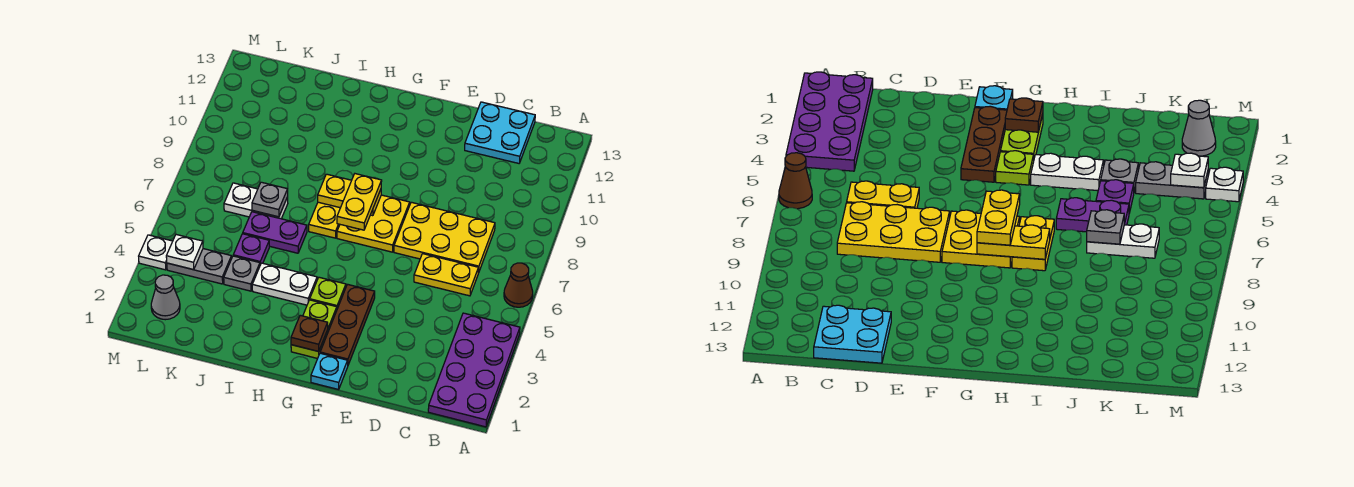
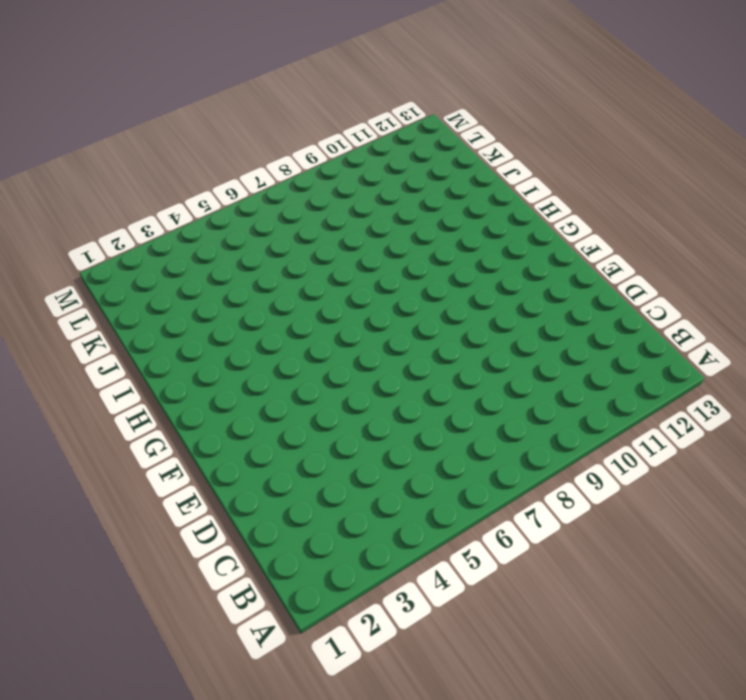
none -> purple 2x4 plate [428,313,520,427]
none -> brown 1x1 cone [504,263,533,307]
none -> yellow 1x2 plate [414,254,478,296]

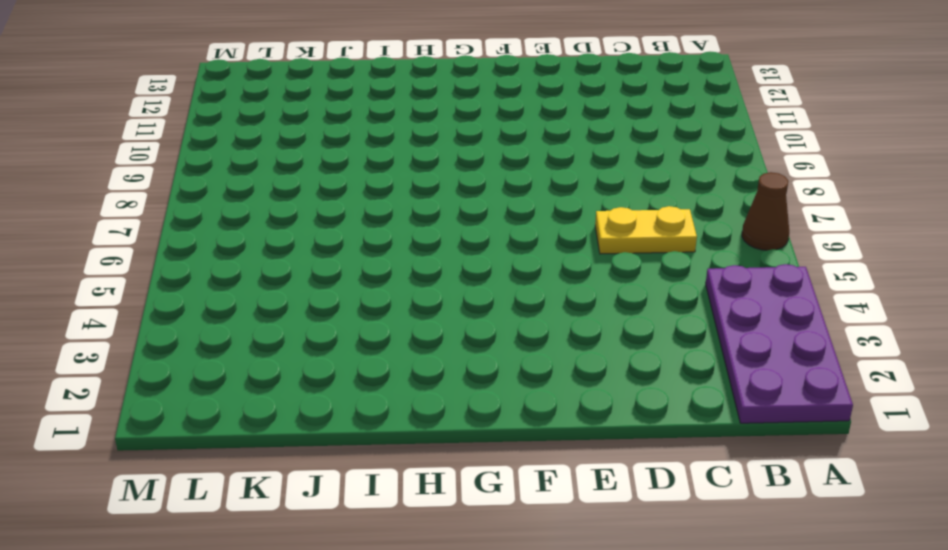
none -> yellow 2x3 plate [394,202,495,273]
none -> cyan 2x2 plate [465,102,535,163]
none -> cyan 1x1 plate [311,353,348,389]

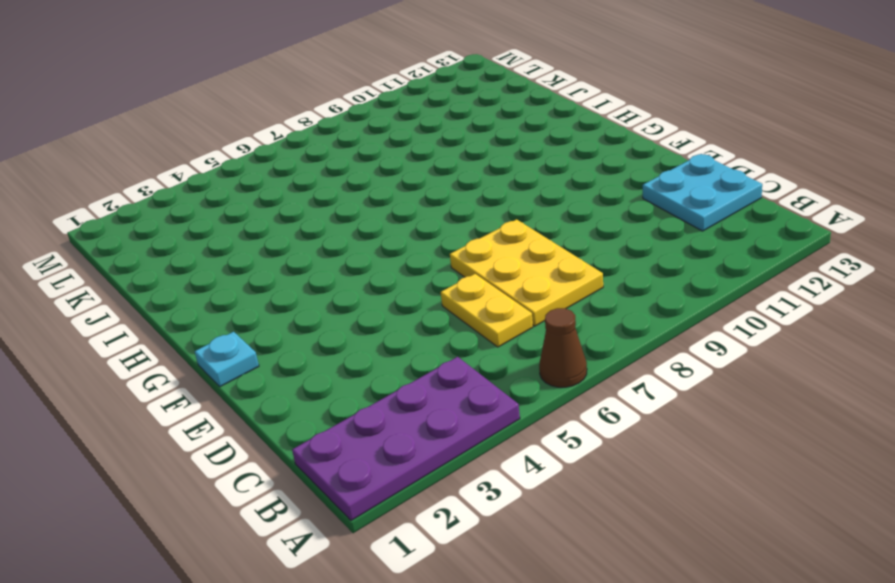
none -> brown 1x3 plate [320,284,375,365]
none -> yellow 2x2 plate [337,195,410,252]
none -> lime 1x2 plate [291,300,337,359]

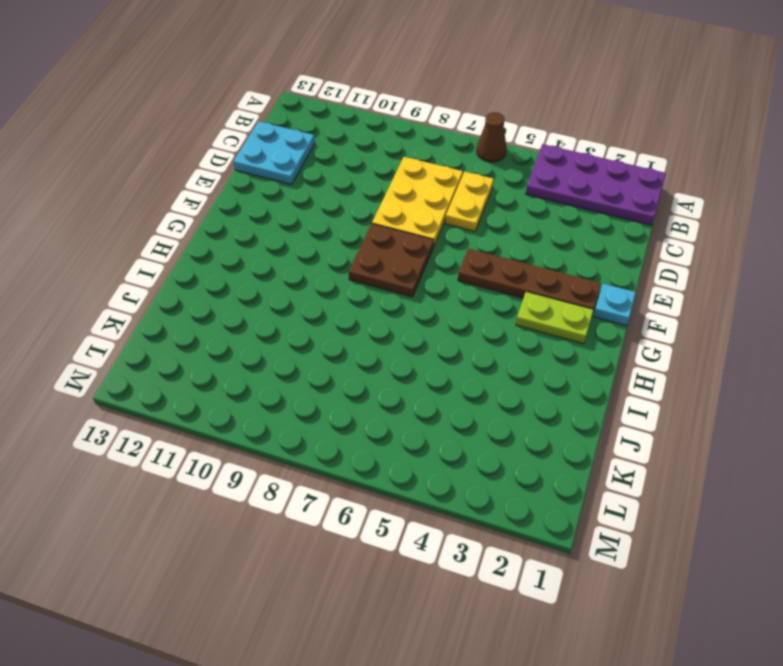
brown 1x4 plate [458,249,601,309] -> brown 1x3 plate [320,284,375,365]
brown 2x2 plate [349,224,434,297] -> yellow 2x2 plate [337,195,410,252]
none -> lime 1x1 plate [310,277,346,308]
none -> white 1x2 plate [252,263,317,305]
none -> yellow 1x2 plate [309,202,340,238]

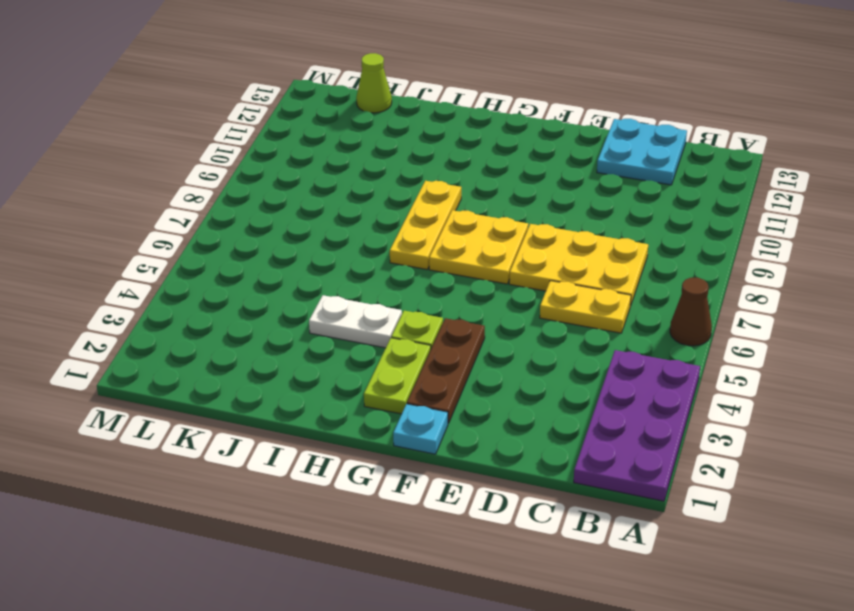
yellow 1x3 plate [390,181,461,269] -> yellow 1x2 plate [309,202,340,238]
lime 1x1 cone [356,53,392,113] -> none
none -> purple 1x2 plate [243,212,307,253]
none -> grey 1x1 plate [224,256,260,291]
none -> purple 1x1 plate [233,234,269,265]

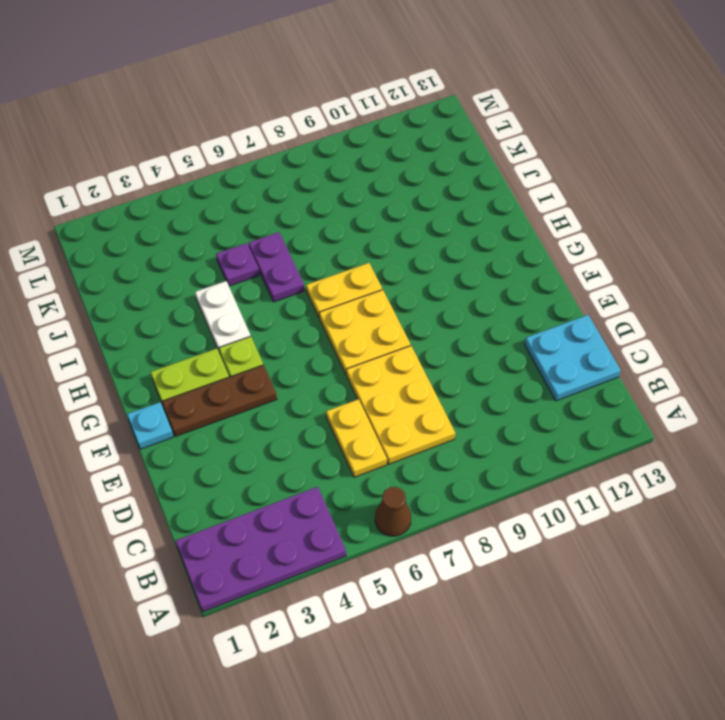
none -> grey 1x1 plate [224,256,260,291]
none -> white 1x2 plate [224,183,288,219]
none -> grey 1x2 plate [167,249,232,284]

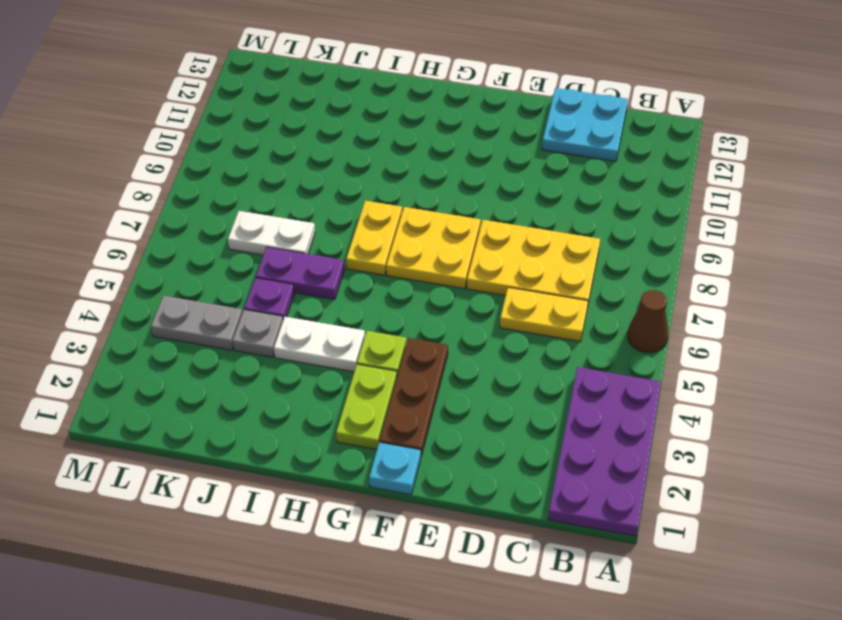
none -> grey 1x1 cone [151,275,180,320]
none -> white 1x1 plate [139,235,173,270]
none -> brown 1x1 plate [291,315,328,351]

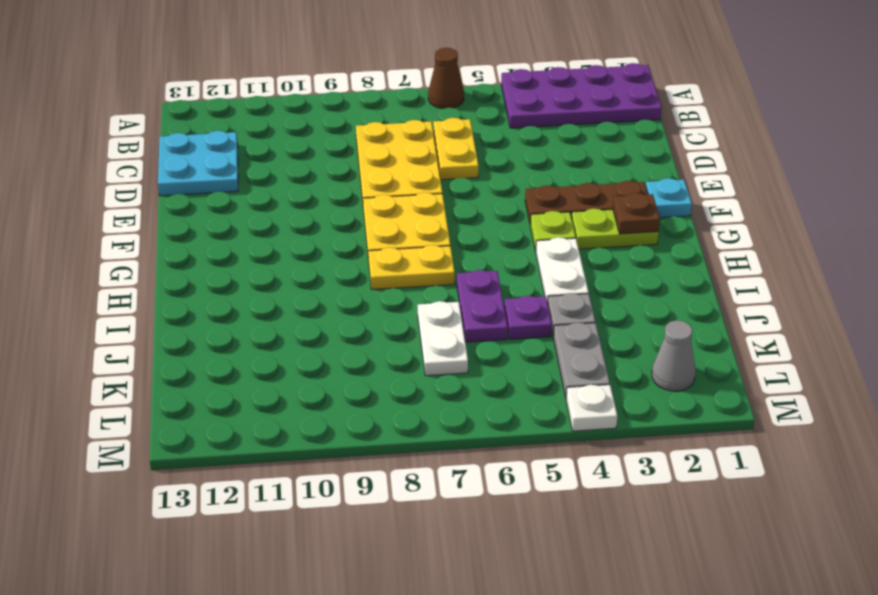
none -> yellow 1x2 plate [318,174,381,216]
none -> grey 1x1 plate [252,182,288,217]
none -> white 1x1 plate [166,235,203,270]

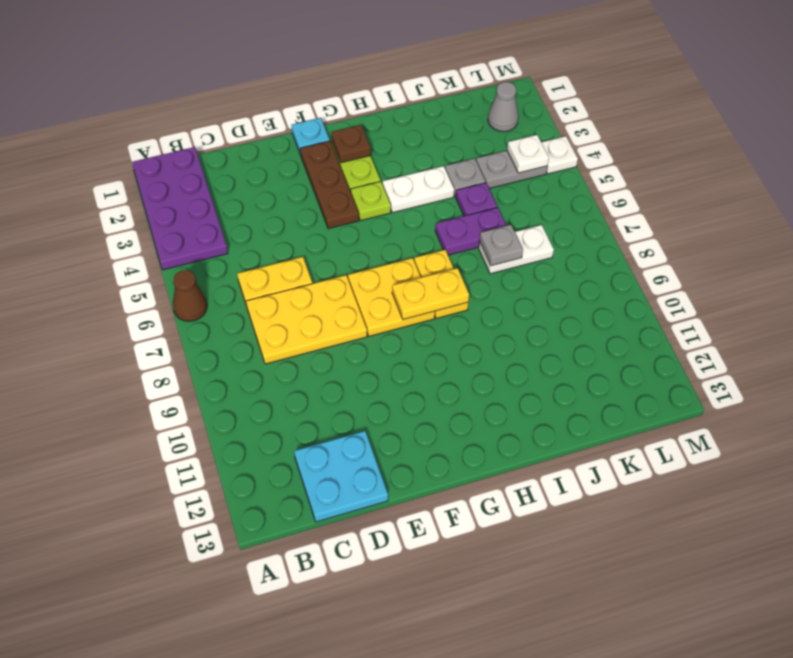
none -> yellow 1x2 plate [337,174,382,230]

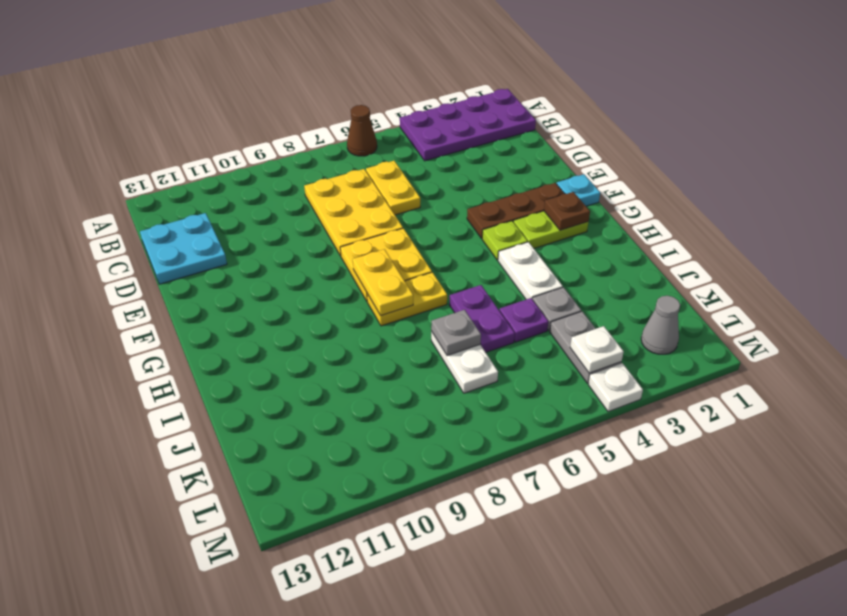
none -> yellow 1x2 plate [337,174,382,230]

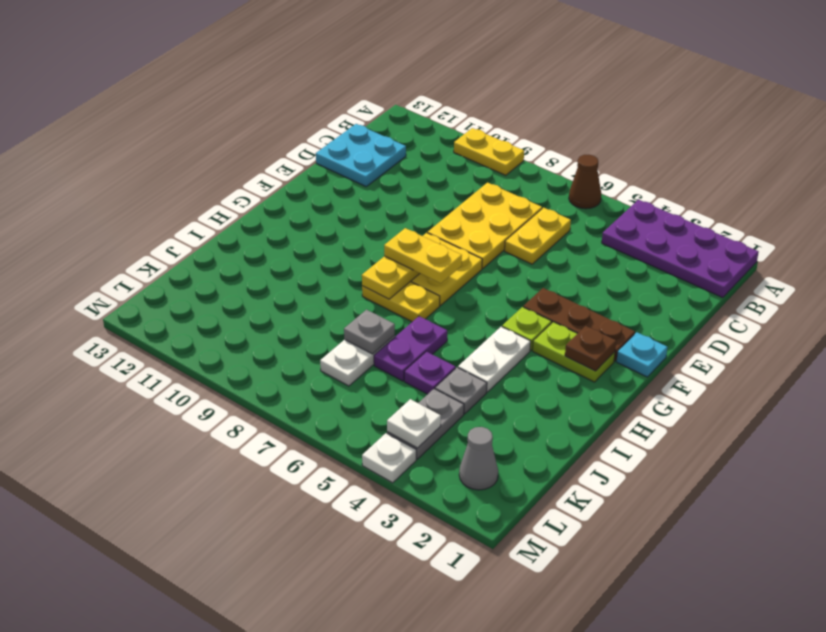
yellow 1x2 plate [454,128,524,175] -> none

